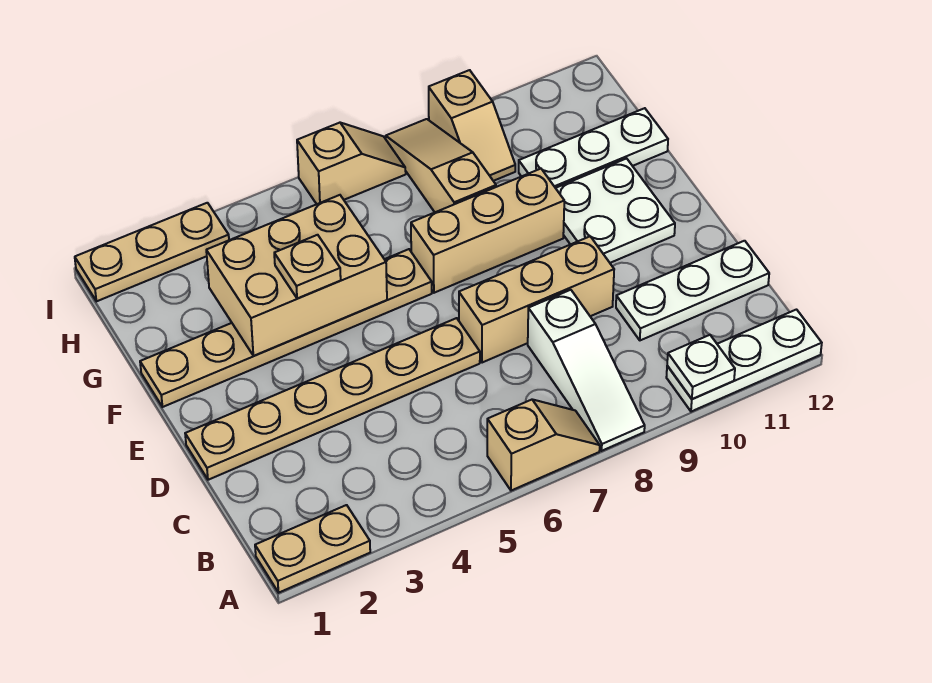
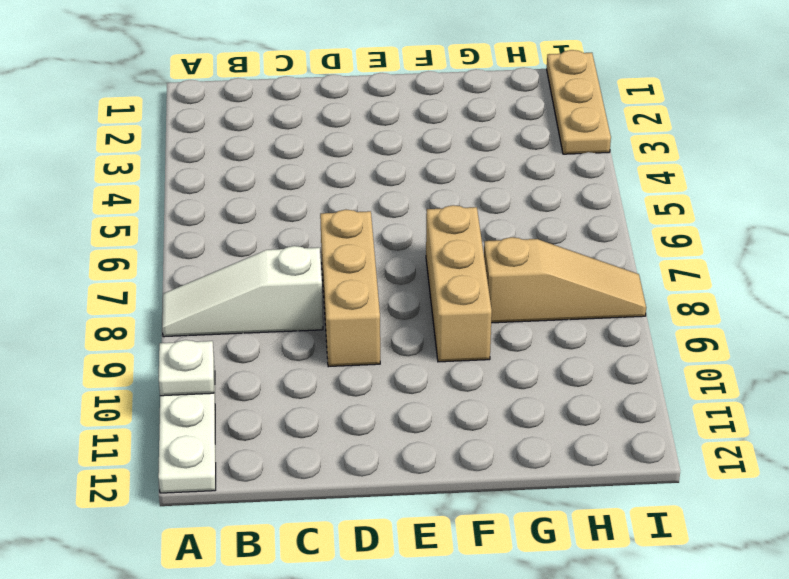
none -> tan 1x2 plate [255,505,370,593]
none -> tan 1x2 slope [487,400,600,491]
none -> white 1x3 plate [616,241,769,340]

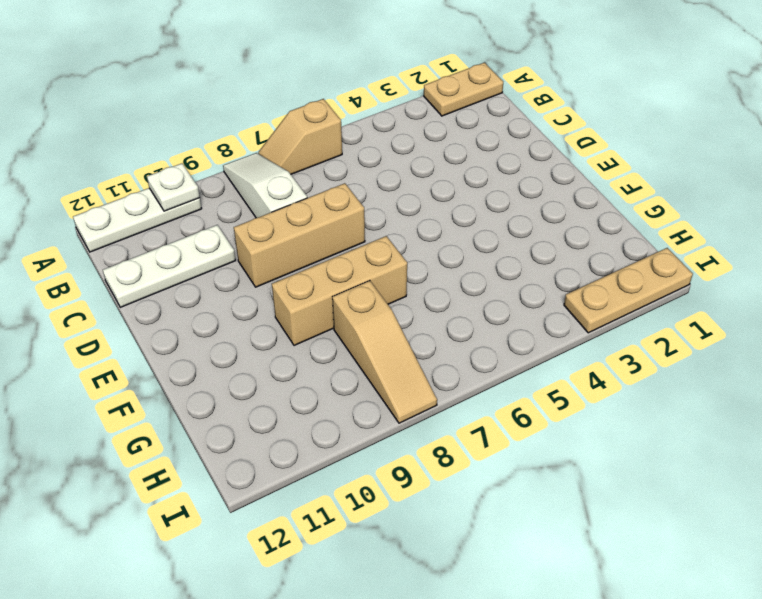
none -> tan 1x6 plate [185,318,480,480]
none -> white 2x2 plate [556,158,675,263]
none -> tan 1x6 plate [140,249,432,407]

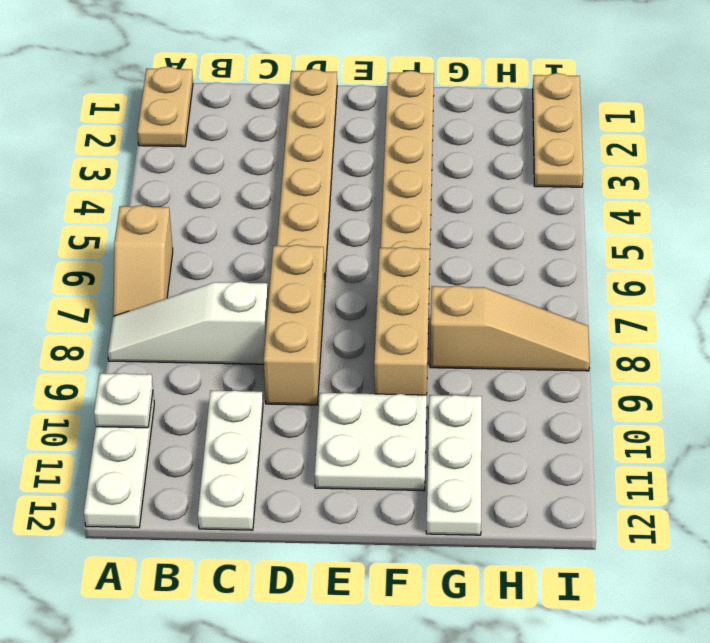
none -> tan 1x2 slope [429,70,515,181]
none -> tan 1x2 slope [297,123,406,204]
none -> tan 2x3 brick [206,195,387,356]

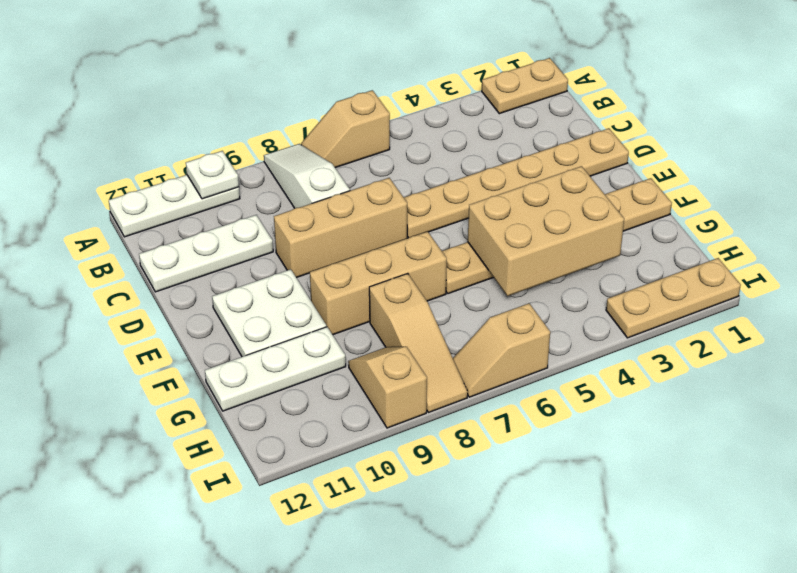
none -> tan 1x1 plate [274,235,341,299]

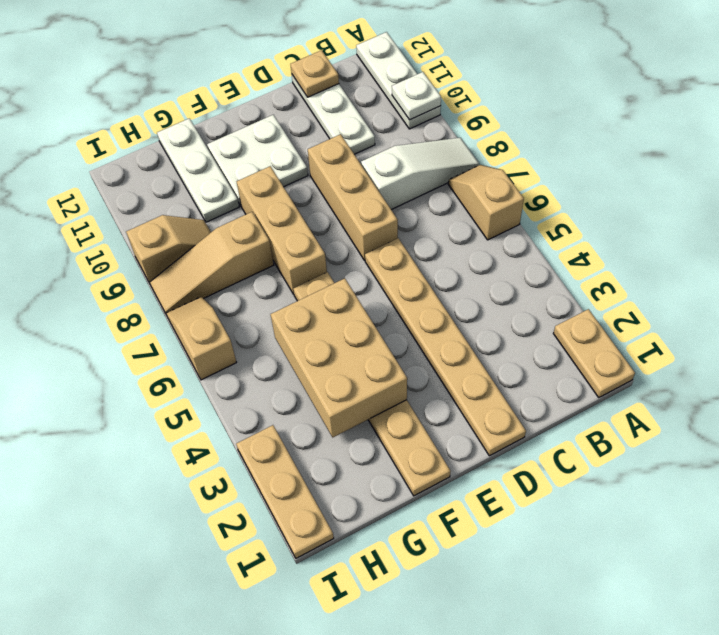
tan 1x1 plate [290,50,339,97] -> tan 1x1 plate moved to [274,235,341,299]

